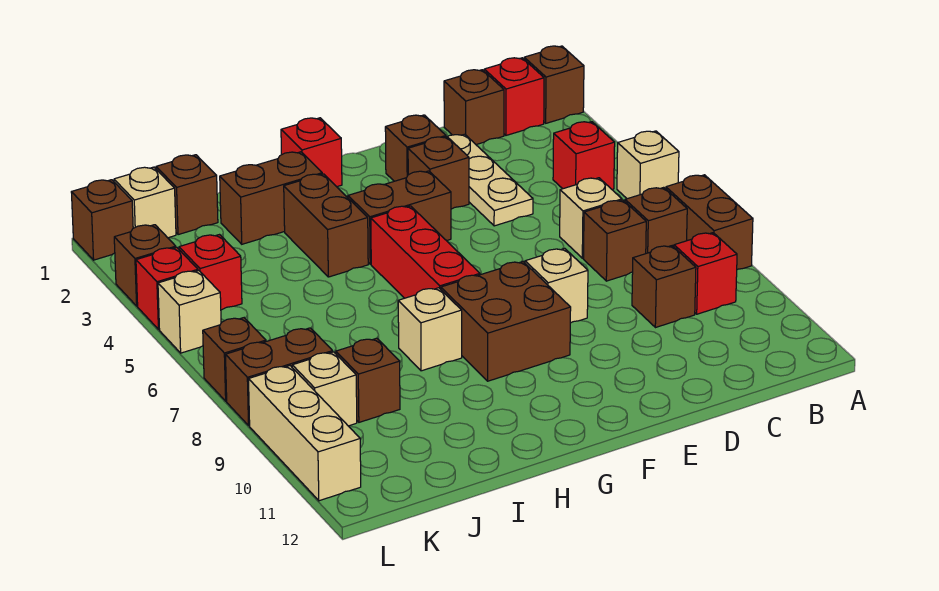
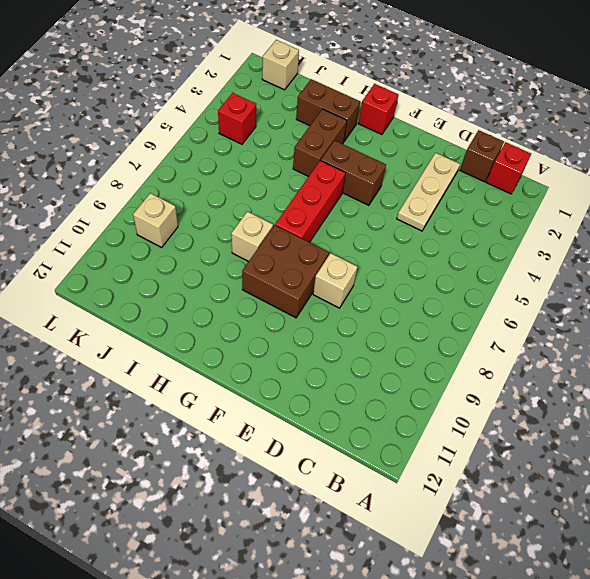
none -> brown 1x1 brick [524,46,584,123]
none -> tan 1x1 brick [617,131,679,199]
none -> brown 1x2 brick [666,175,753,270]
none -> red 1x1 brick [553,122,615,189]

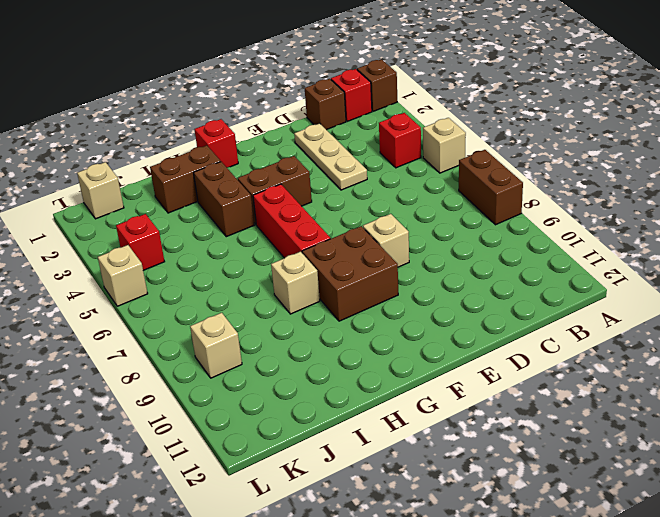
none -> brown 1x1 brick [625,187,687,253]
none -> red 1x1 brick [674,233,737,314]
none -> tan 1x1 brick [560,178,622,258]
none -> brown 1x1 brick [583,200,646,281]

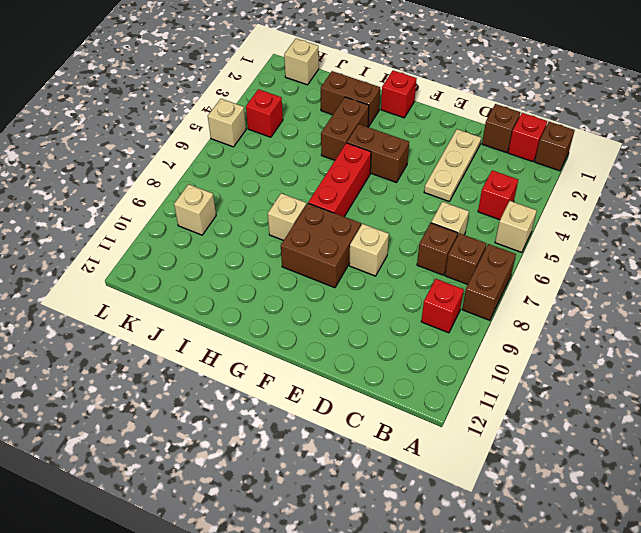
none -> brown 1x1 brick [632,246,696,328]
none -> brown 1x1 brick [385,115,446,181]
none -> brown 1x1 brick [408,137,469,209]
none -> brown 1x1 brick [156,155,218,235]

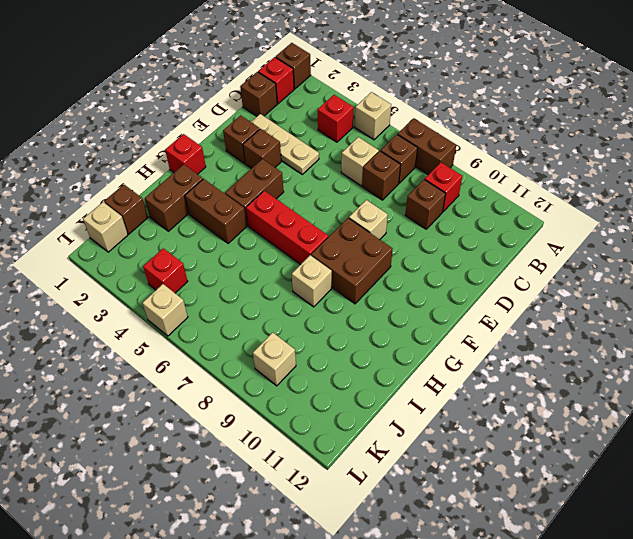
none -> brown 1x1 brick [336,338,400,422]
none -> brown 1x2 brick [226,328,333,425]
none -> brown 1x1 brick [71,180,133,260]
none -> brown 1x1 brick [114,225,176,306]

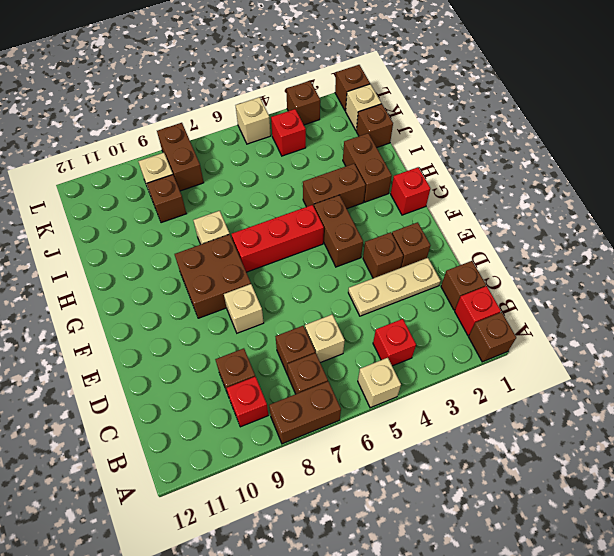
none -> red 1x1 brick [136,247,198,329]
none -> brown 1x1 brick [203,318,266,401]
none -> tan 1x3 brick [249,366,361,501]

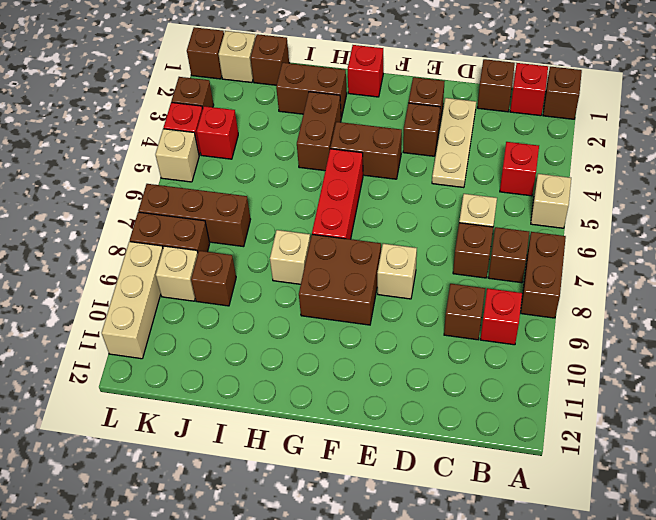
brown 1x3 brick [138,184,251,247] -> brown 1x1 brick [203,318,266,401]

